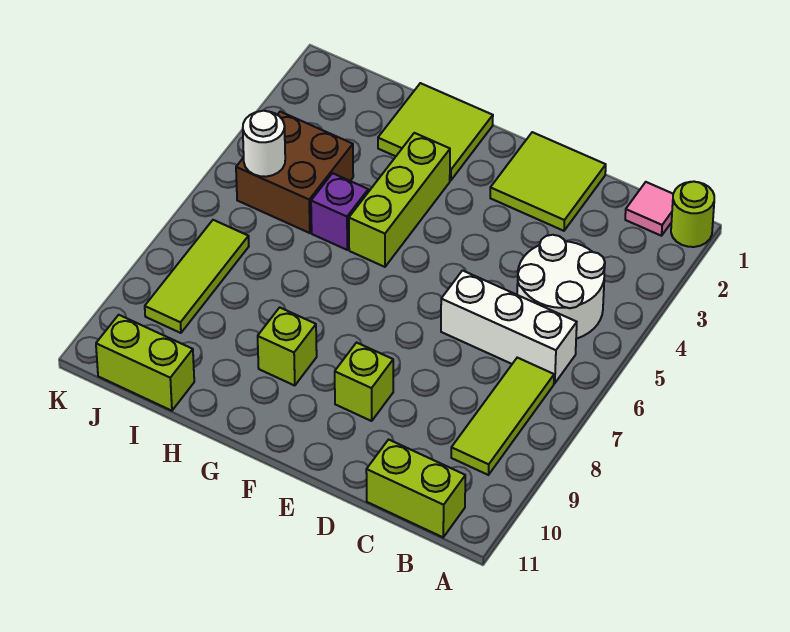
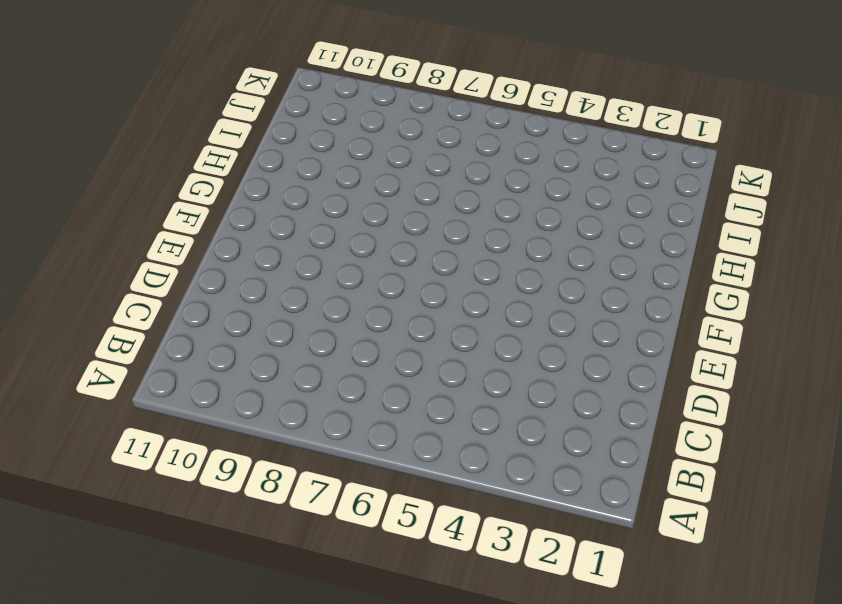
none -> lime 1x1 round brick [671,182,714,247]
none -> pink 1x1 tile [625,182,673,236]
none -> white 2x2 round brick [517,235,605,339]

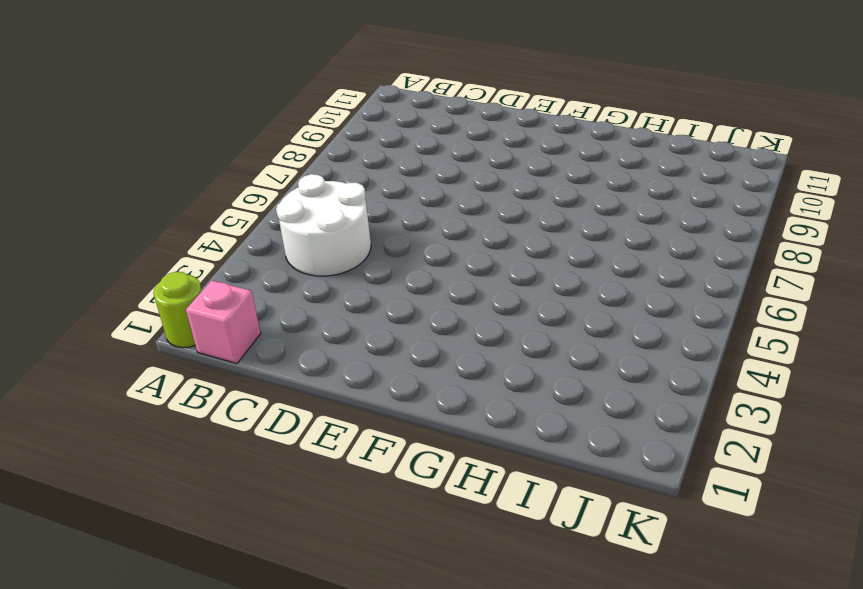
pink 1x1 brick [186,280,261,363] -> pink 1x1 tile [625,182,673,236]
none -> white 1x3 brick [441,271,577,383]
none -> lime 1x3 tile [451,358,554,475]
none -> lime 1x2 brick [366,440,465,537]

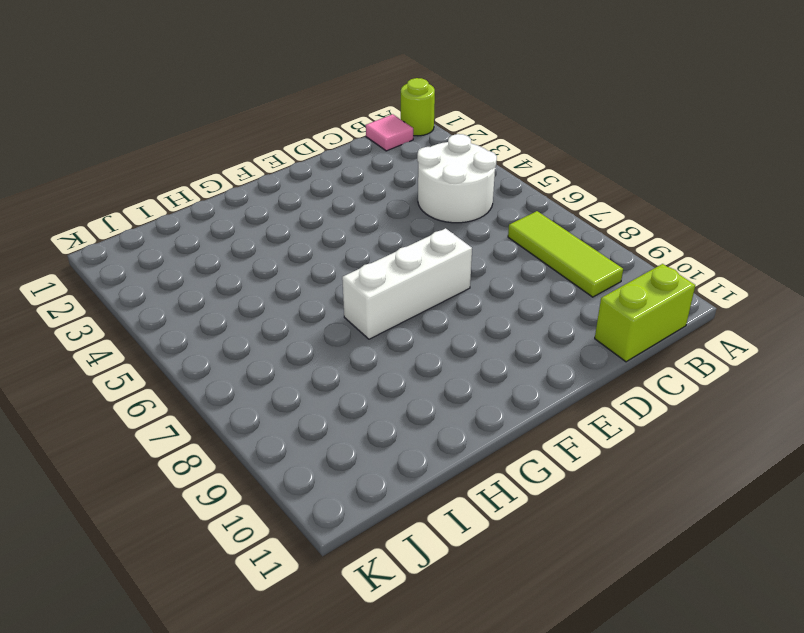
white 1x3 brick [342,228,472,339] -> white 1x3 brick moved to [441,271,577,383]
none -> lime 2x2 tile [490,132,606,231]
none -> lime 1x1 brick [335,343,393,421]
none -> lime 2x2 tile [378,83,493,181]

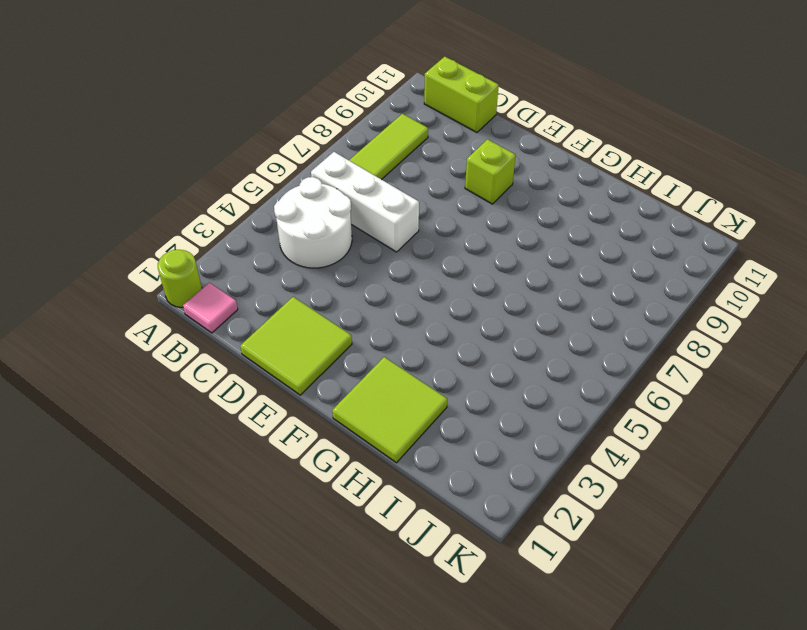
none -> lime 1x3 brick [349,133,450,267]
none -> lime 1x1 brick [258,307,317,386]
none -> purple 1x1 brick [311,173,368,250]

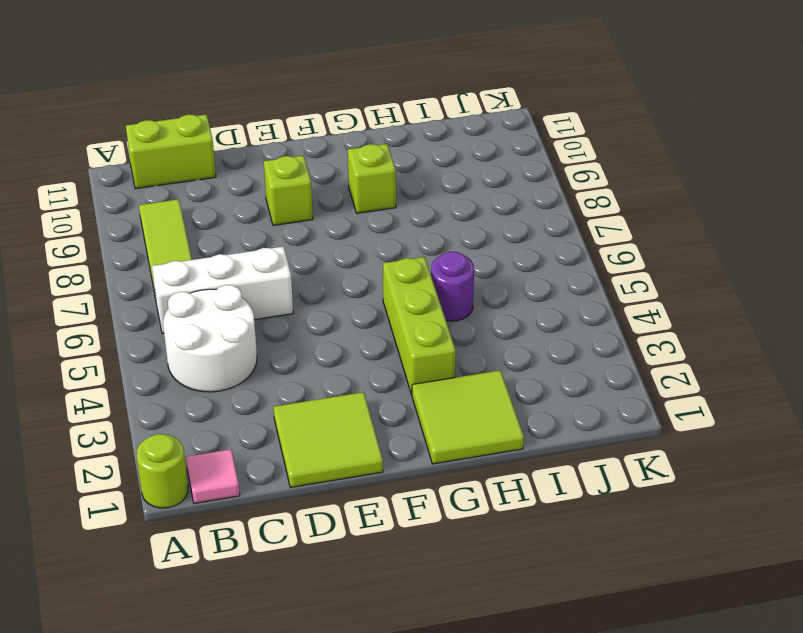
purple 1x1 round brick [431,252,474,321] -> purple 1x1 brick [311,173,368,250]
none -> brown 2x2 brick [236,112,353,233]
none -> lime 1x2 brick [96,315,194,411]
none -> lime 1x3 tile [145,220,249,333]

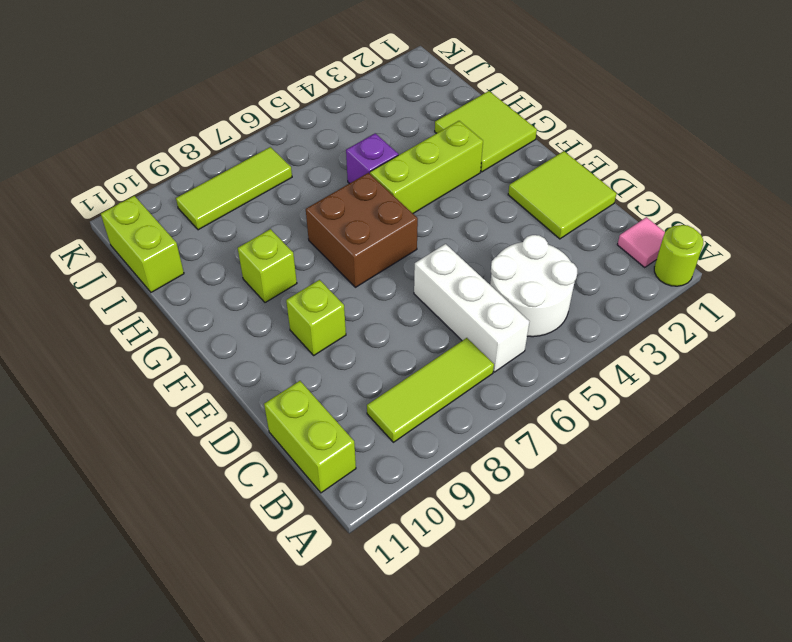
brown 2x2 brick [306,173,418,287] -> brown 2x2 brick moved to [236,112,353,233]
none -> white 1x1 round brick [243,111,285,177]

